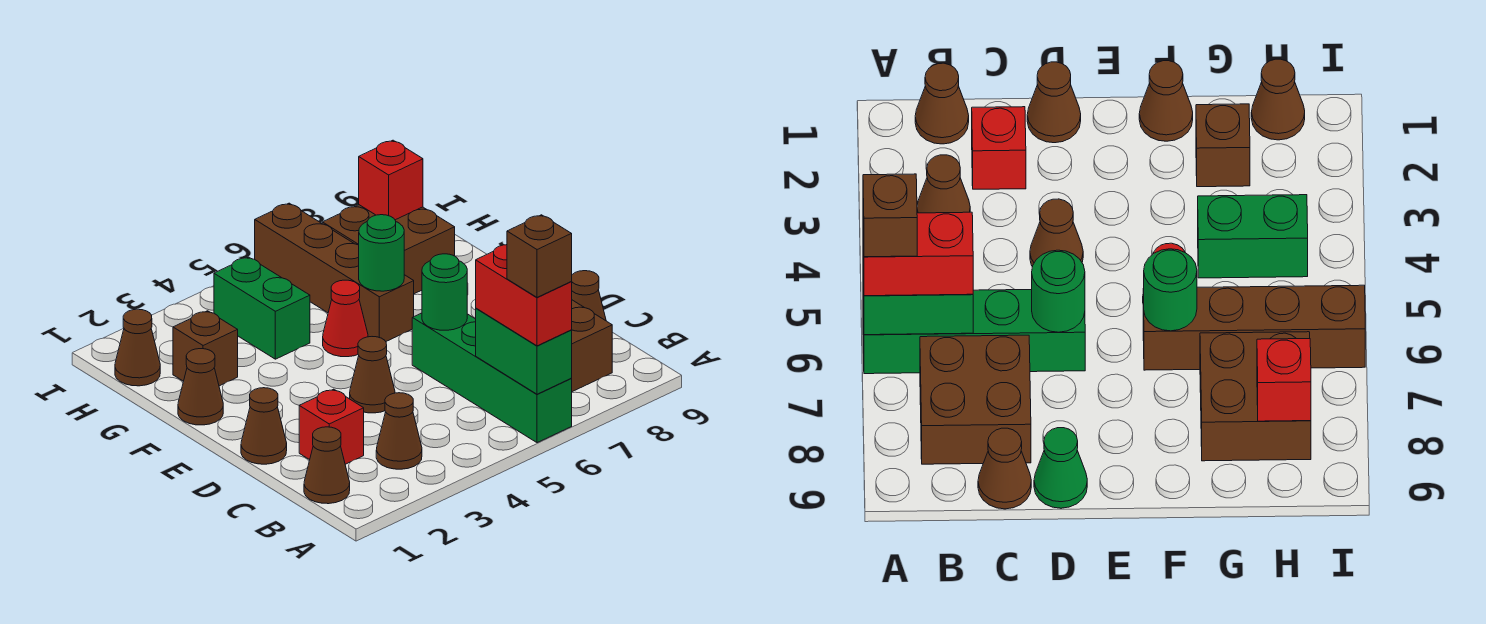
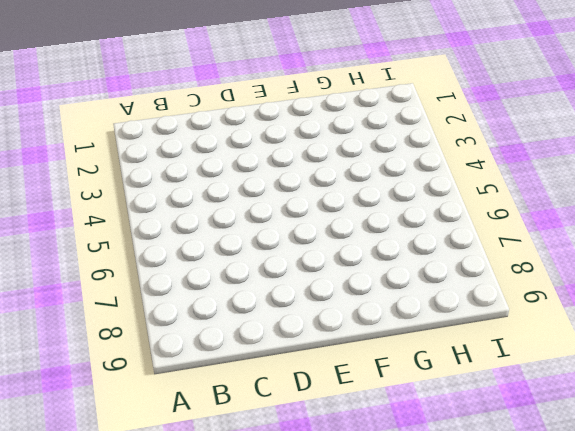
none -> green 1x4 brick [412,313,572,443]
none -> brown 1x1 cone [304,427,350,504]
none -> brown 1x1 cone [376,393,422,469]

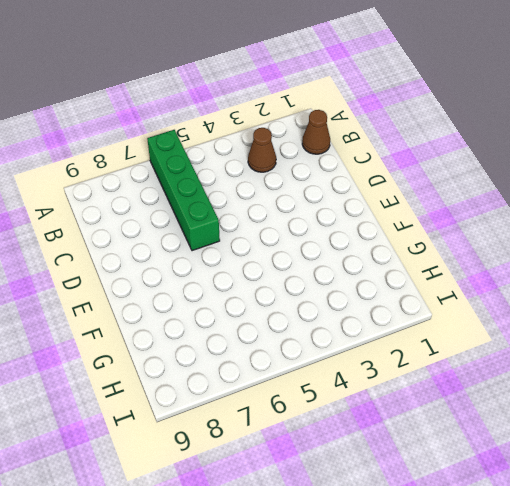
none -> brown 2x2 brick [571,300,612,392]
none -> red 1x1 brick [299,389,364,464]
none -> brown 1x1 cone [572,271,606,321]

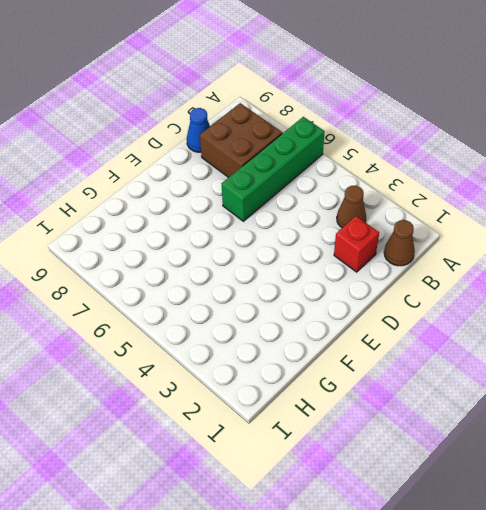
blue 1x1 cone [187,108,210,152] -> brown 1x1 cone [572,271,606,321]
none -> brown 1x1 cone [241,388,287,464]
none -> brown 1x1 cone [350,337,395,413]
none -> green 1x1 cone [1034,428,1087,508]

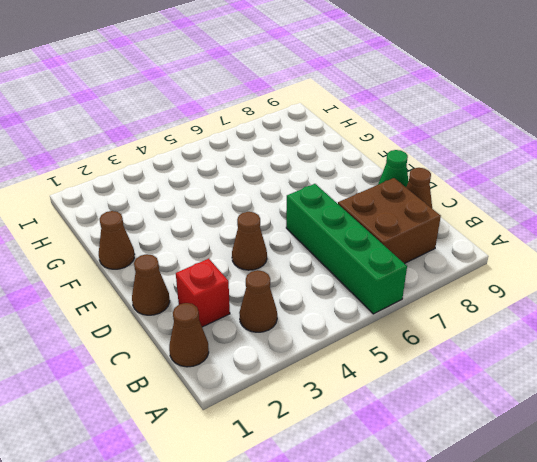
none -> red 1x1 cone [323,280,368,357]
none -> brown 1x4 brick [255,203,414,341]
none -> brown 1x1 brick [173,311,238,386]

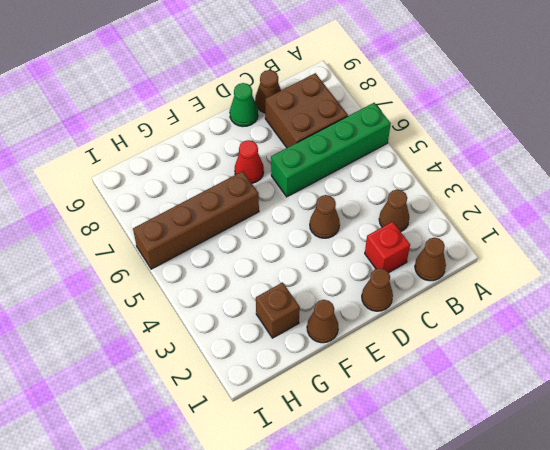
red 1x1 cone [235,140,264,183] -> red 1x1 cone moved to [323,280,368,357]
none -> green 1x2 brick [214,257,310,359]
none -> brown 2x2 brick [322,205,455,294]
none -> brown 1x1 cone [115,309,160,386]

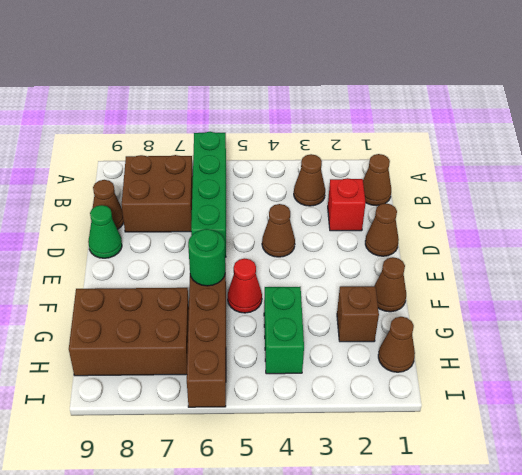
brown 2x3 brick [69,288,189,376] -> brown 2x2 brick [322,205,455,294]
none -> green 1x2 brick [476,308,572,394]
none -> green 1x1 round brick [422,254,467,330]
none -> red 1x1 brick [359,140,423,220]

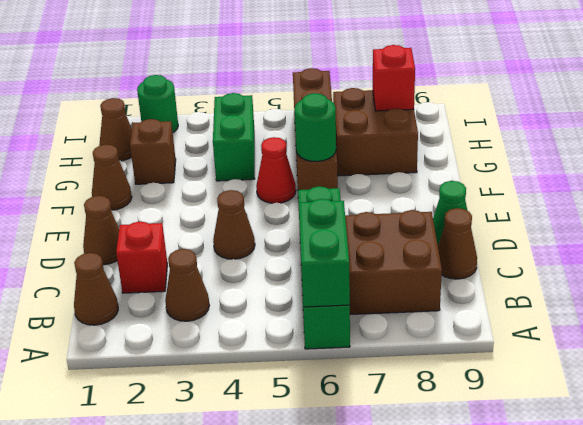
green 1x1 round brick [137,75,178,132] -> green 1x1 round brick moved to [422,254,467,330]
none -> red 1x2 brick [476,245,572,346]
none -> brown 1x1 brick [507,215,572,297]

